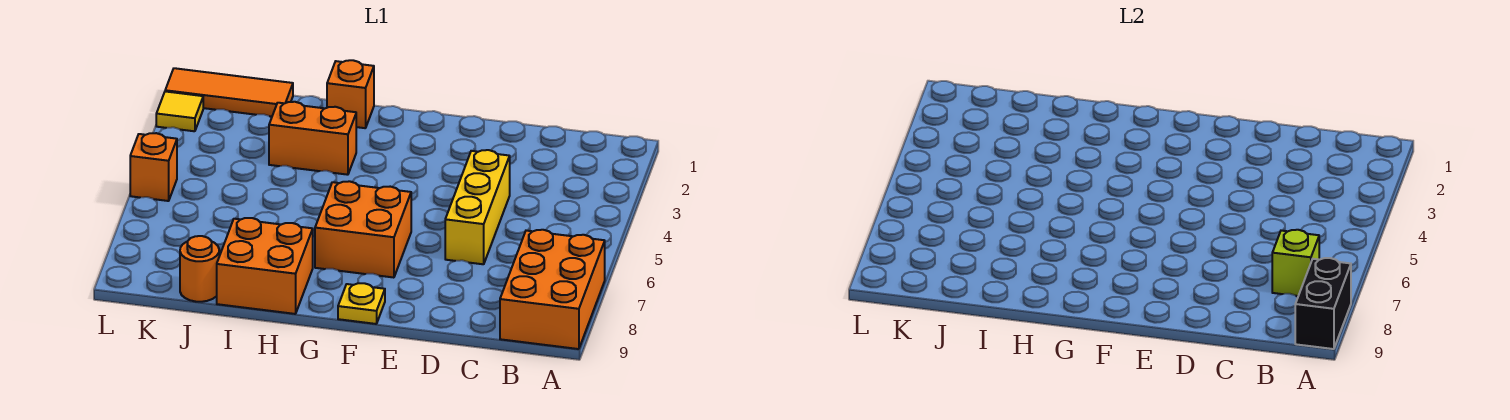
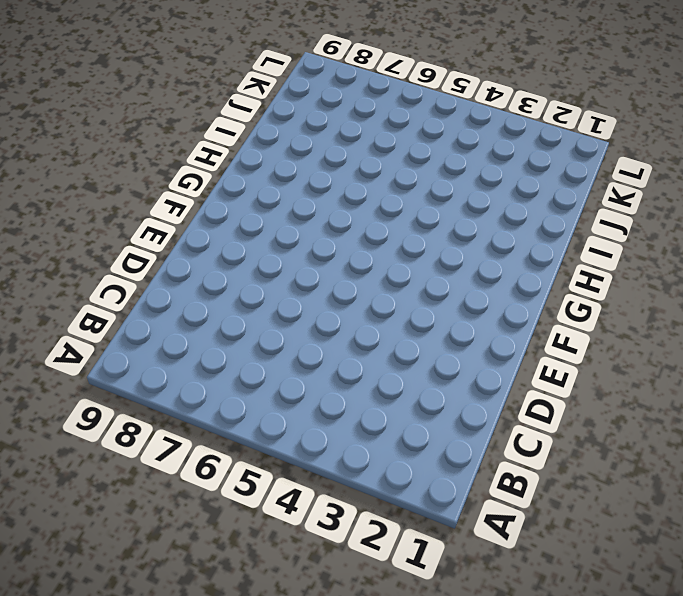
none -> orange 2x3 brick [500,230,605,349]
none -> yellow 1x3 brick [445,150,510,264]
none -> orange 2x2 brick [315,181,411,278]

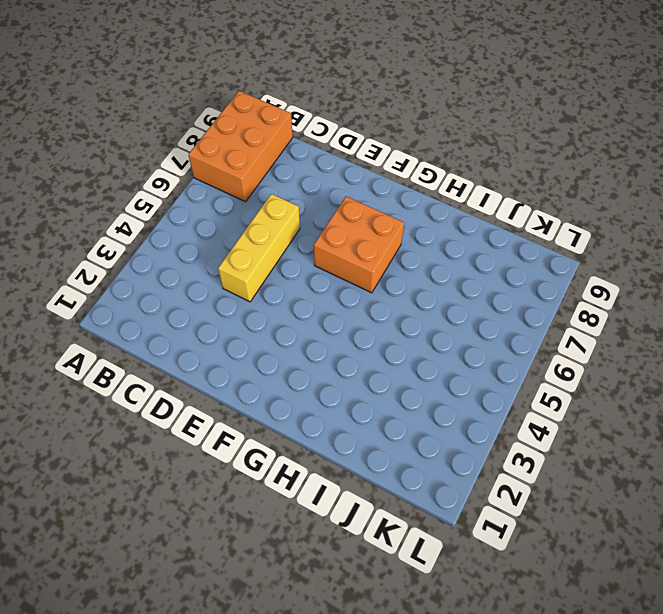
none -> yellow 1x1 plate [338,283,385,324]
none -> orange 1x1 brick [327,60,374,128]
none -> orange 1x2 brick [269,102,356,175]

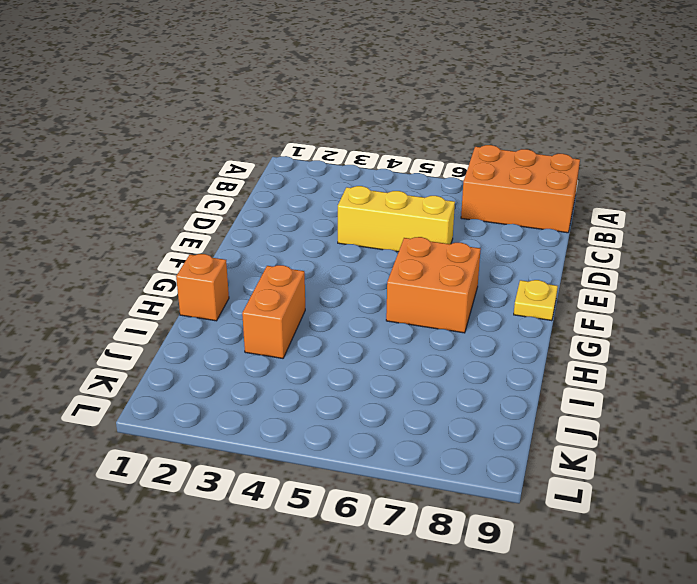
none -> orange 2x2 brick [217,218,313,314]
none -> orange 1x3 tile [165,68,293,117]
none -> orange 1x1 round brick [180,236,219,302]

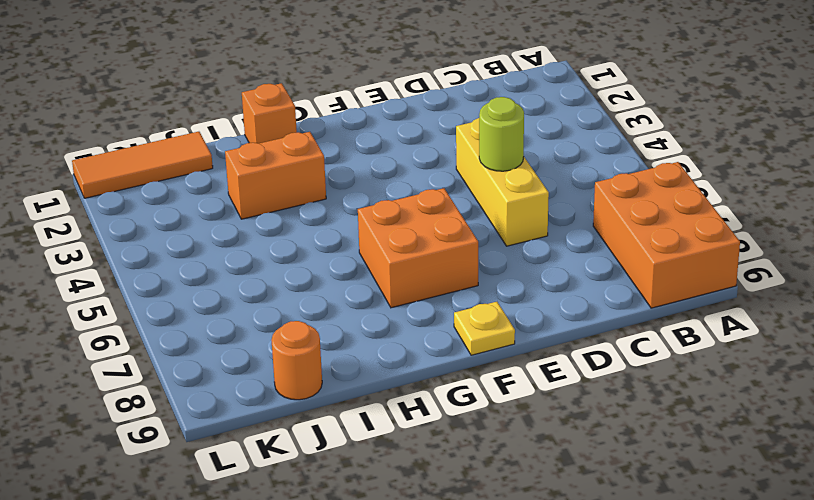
lime 1x1 round brick [479,97,524,171] -> none
none -> orange 2x2 brick [217,218,313,314]
none -> yellow 1x1 tile [156,91,203,131]
none -> orange 1x1 brick [130,133,177,201]

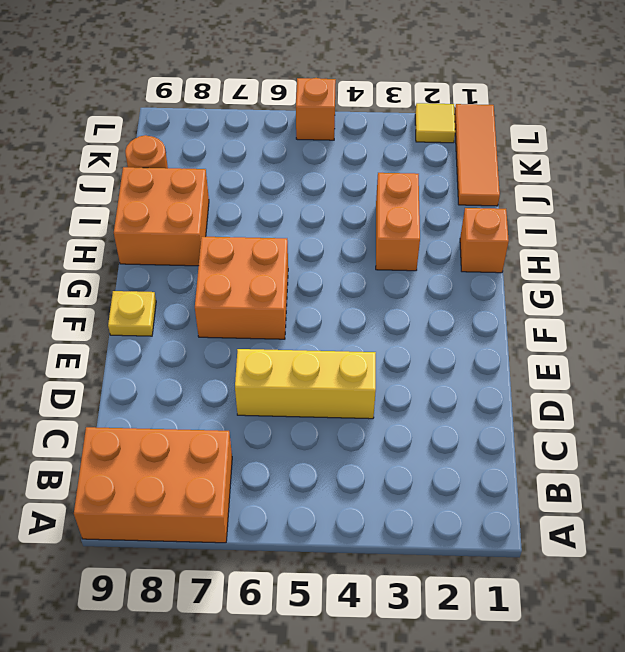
none -> black 1x2 brick [1295,258,1351,349]
none -> lime 1x1 brick [1272,230,1319,296]

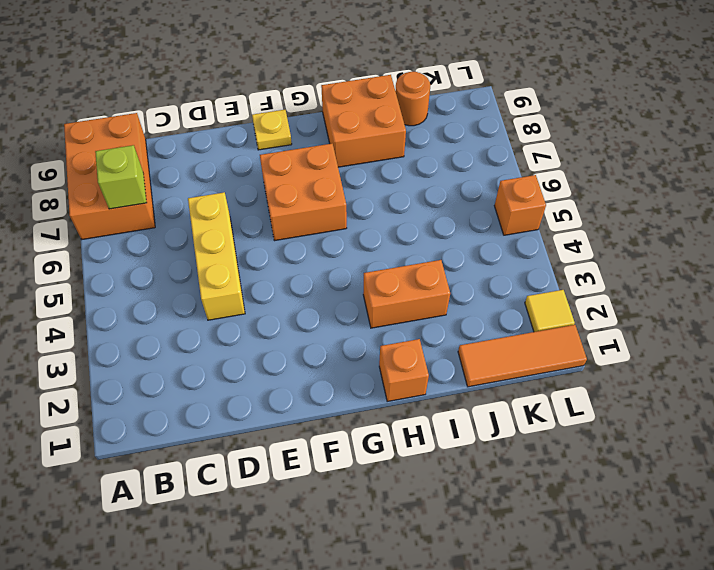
none -> black 1x2 brick [1295,258,1351,349]

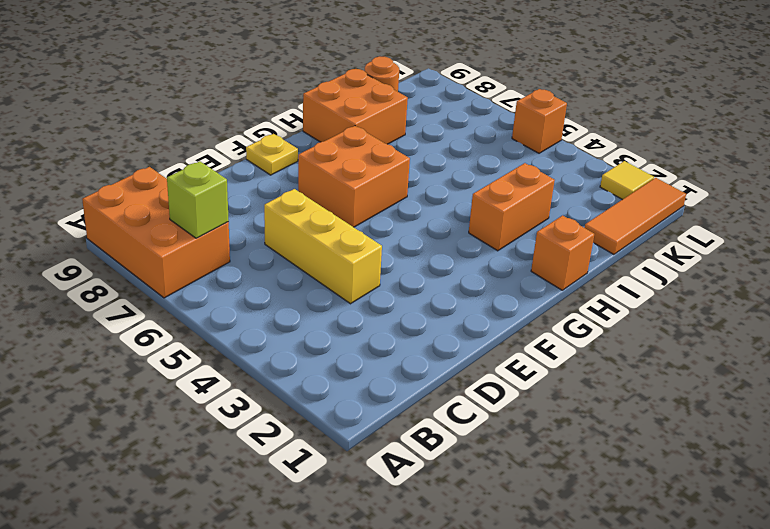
none -> black 1x2 brick [1295,258,1351,349]

